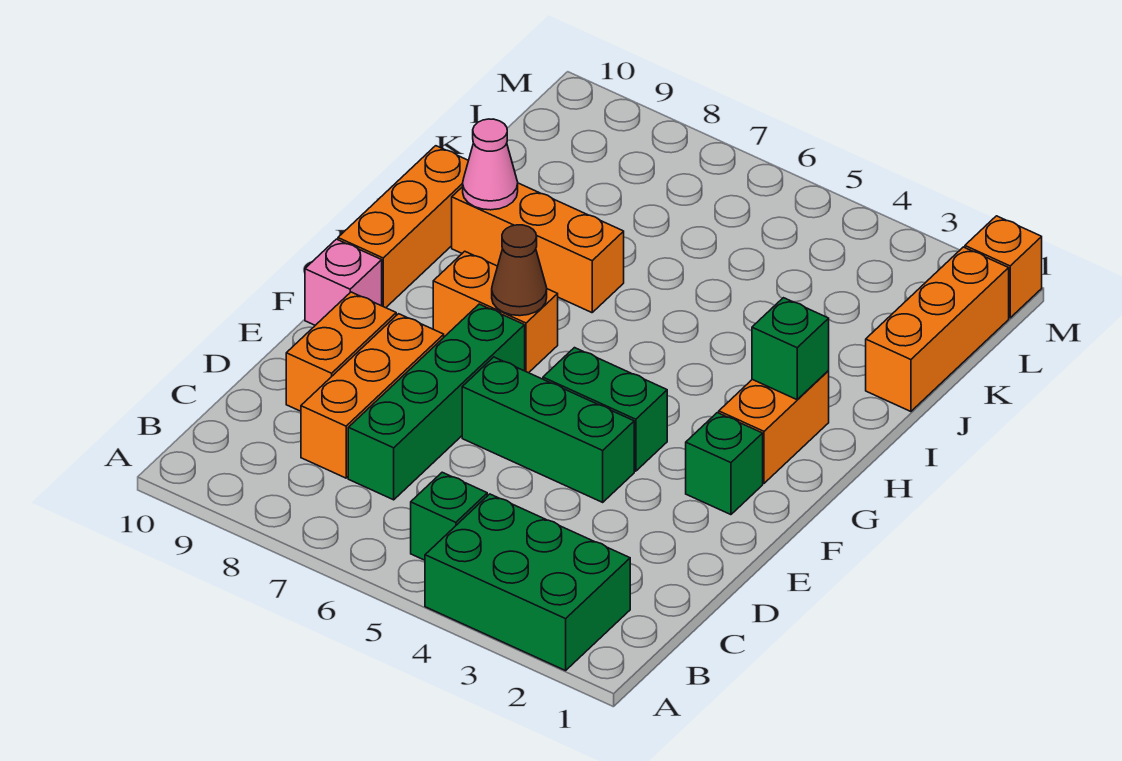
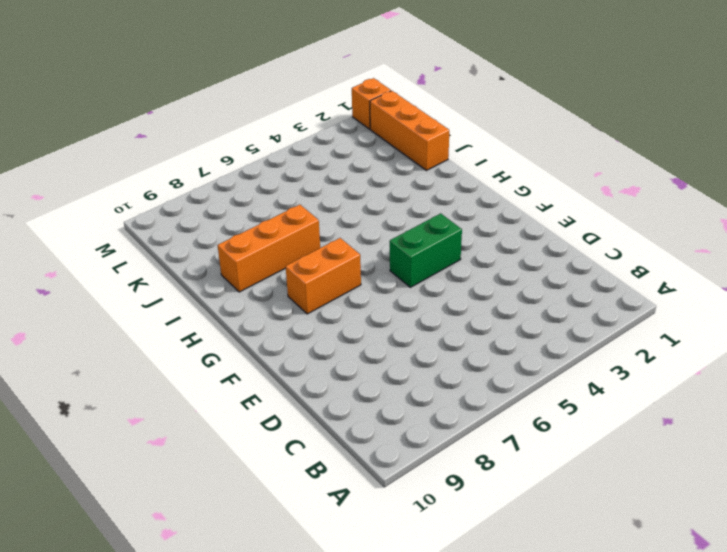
none -> green 2x3 brick [425,494,630,671]
none -> green 1x1 brick [411,472,487,560]
none -> green 1x4 brick [348,304,525,500]

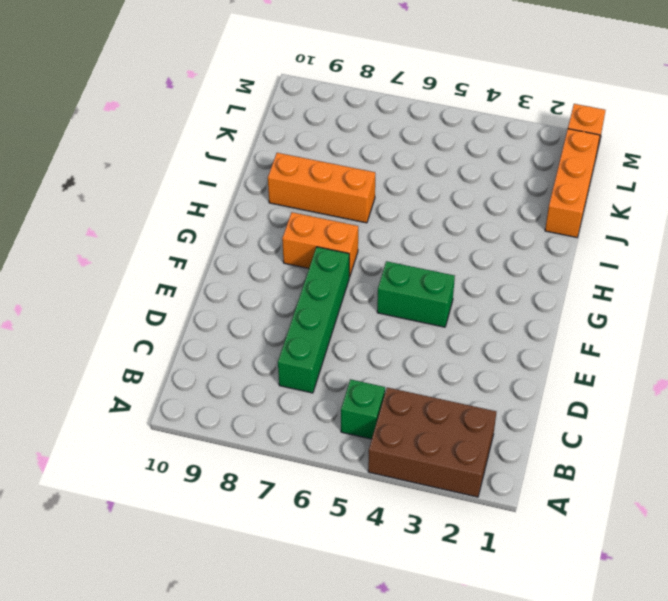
brown 2x3 brick [368,387,496,497] -> green 2x3 brick [425,494,630,671]
none -> orange 1x3 brick [301,314,444,478]
none -> orange 1x2 brick [286,292,396,411]
none -> green 1x3 brick [462,357,634,502]

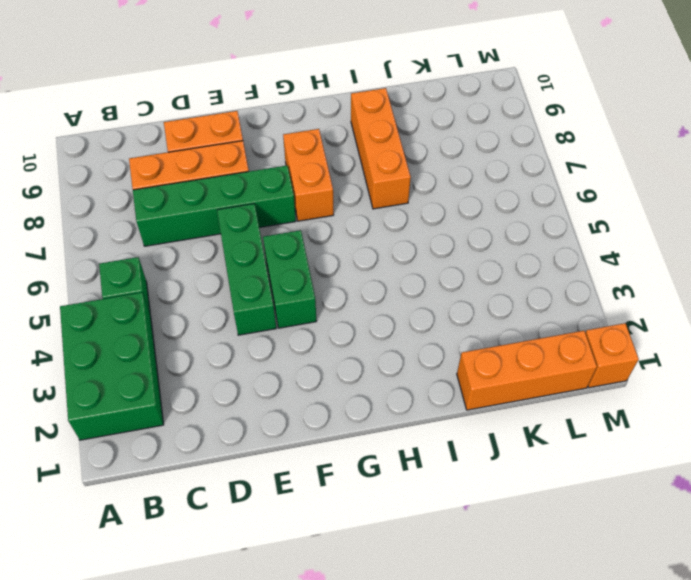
none -> green 1x1 brick [686,413,763,515]
none -> pink 1x1 brick [305,239,382,325]
none -> orange 1x2 brick [719,371,829,483]

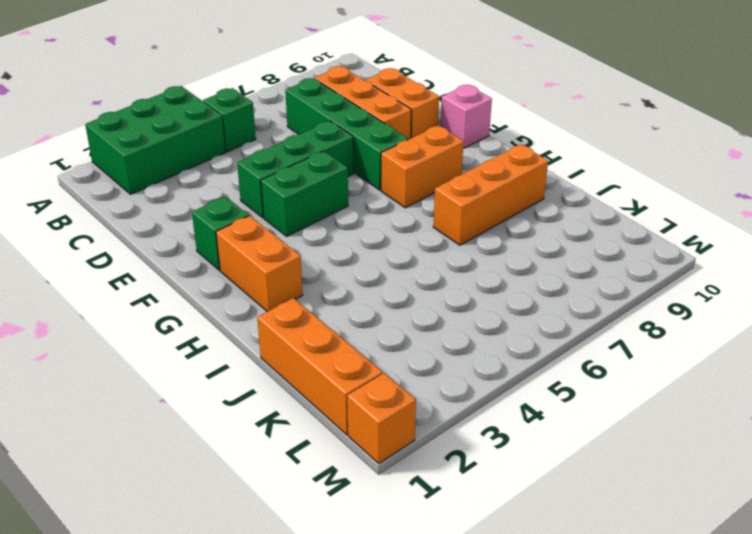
none -> orange 1x3 brick [338,146,468,308]
none -> brown 1x1 cone [492,225,547,316]
none -> green 1x1 brick [752,298,829,400]

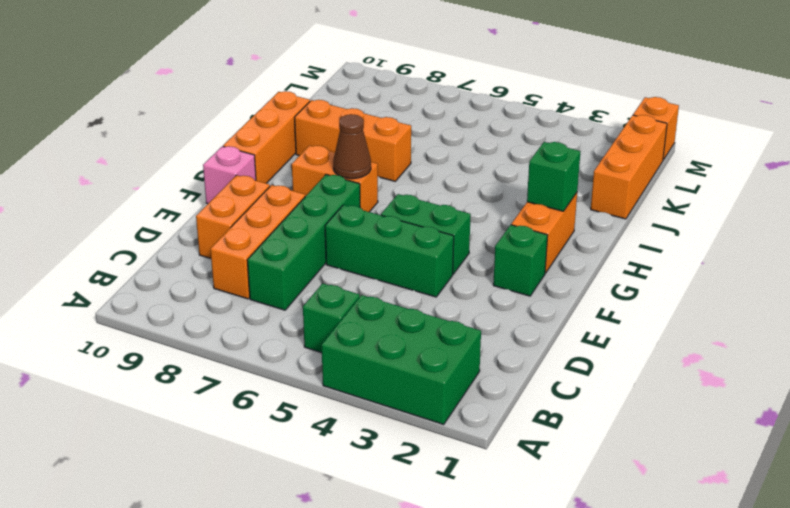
none -> pink 1x1 cone [463,119,518,210]

